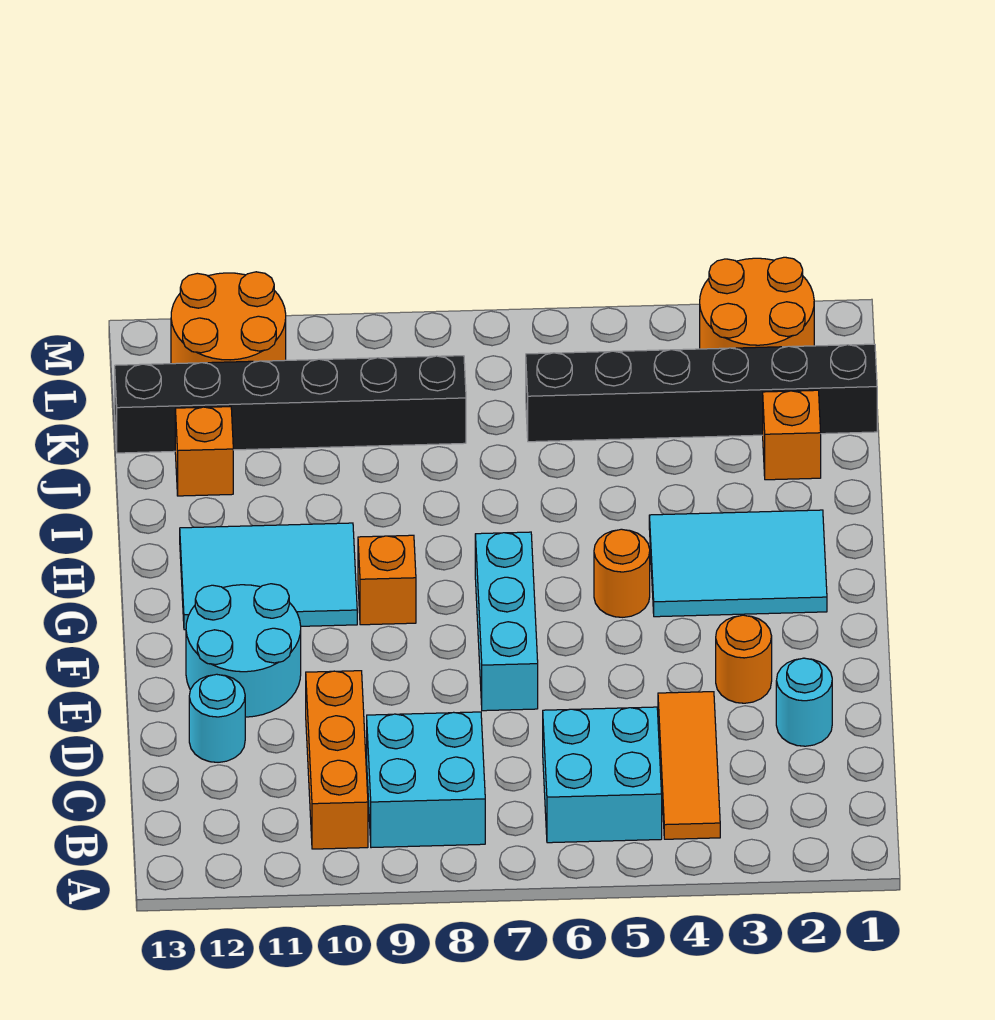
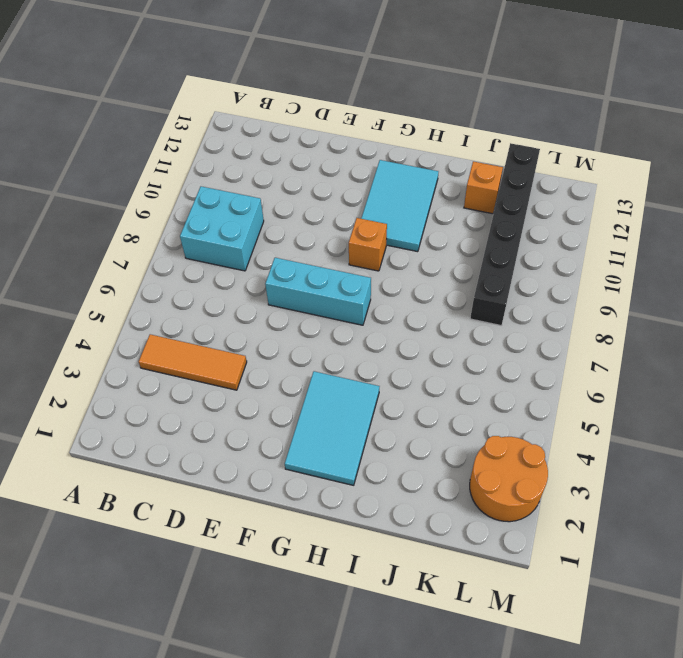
none -> cyan 2x2 brick [543,707,662,843]
none -> orange 1x3 brick [306,671,368,849]
none -> cyan 1x1 round brick [776,658,832,746]

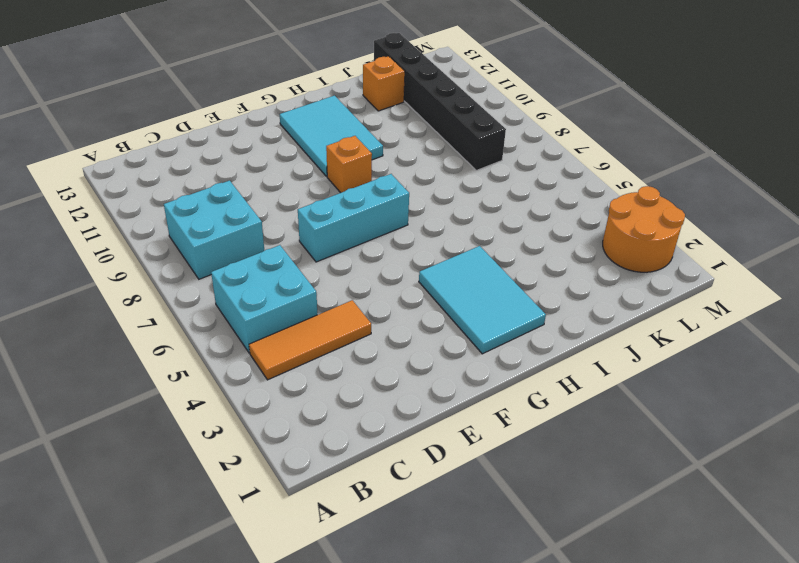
none -> orange 1x3 brick [306,671,368,849]
none -> cyan 1x1 round brick [776,658,832,746]
none -> cyan 1x1 round brick [189,674,245,762]

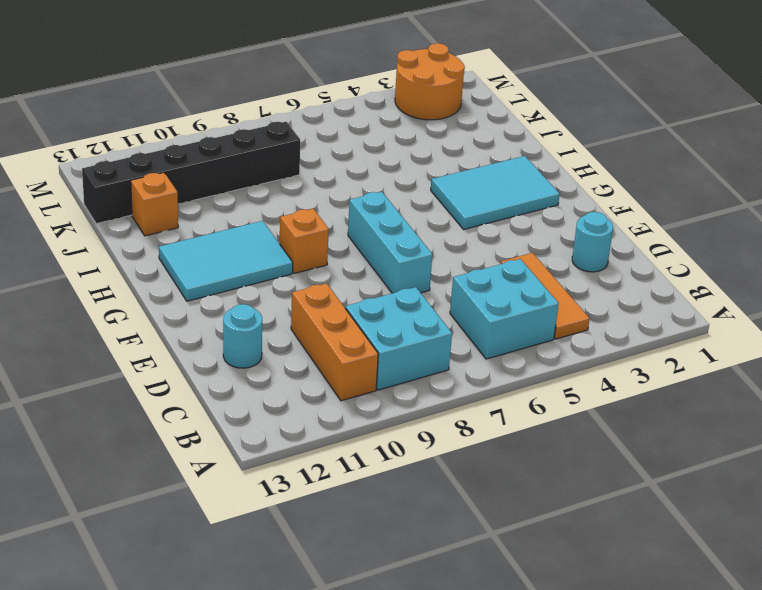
none -> orange 1x1 round brick [716,615,772,703]
none -> cyan 2x2 round brick [186,584,301,717]
none -> orange 1x1 round brick [594,529,650,617]

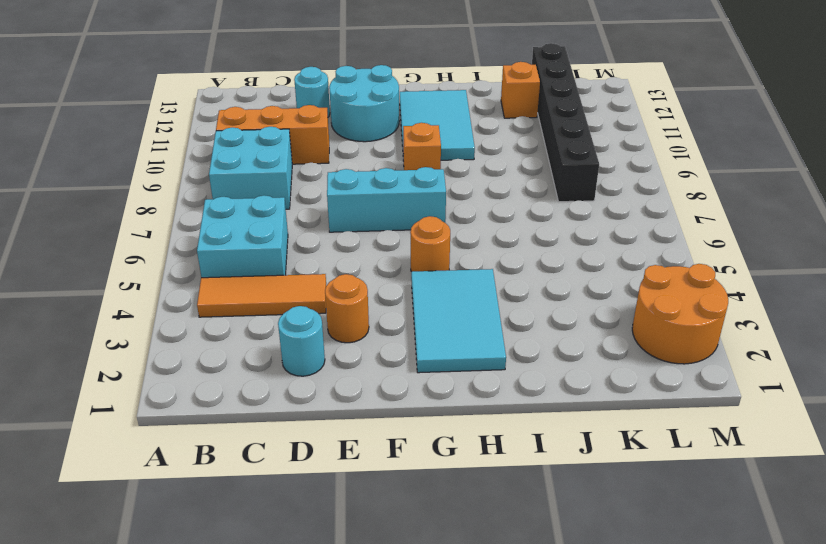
none -> orange 1x1 brick [763,390,821,480]
none -> black 1x6 brick [526,344,877,442]
none -> orange 2x2 round brick [171,272,286,364]

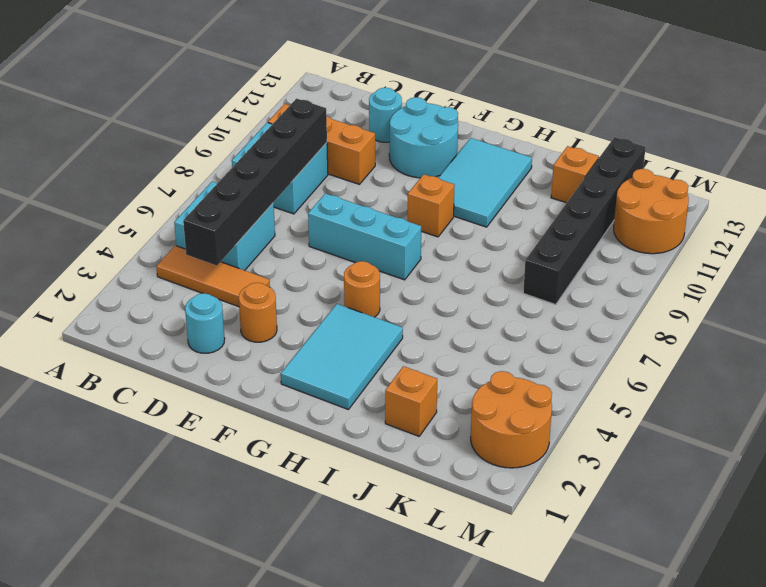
black 1x6 brick [183,99,327,266] -> black 1x6 brick moved to [526,344,877,442]

